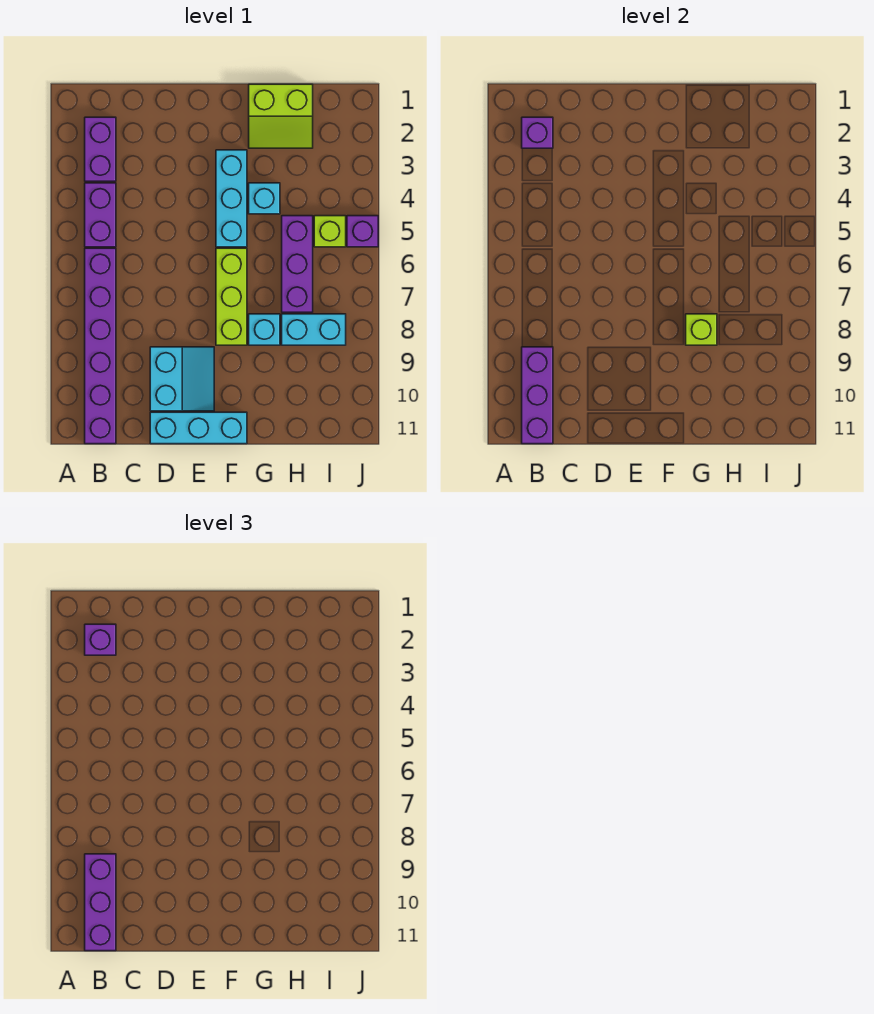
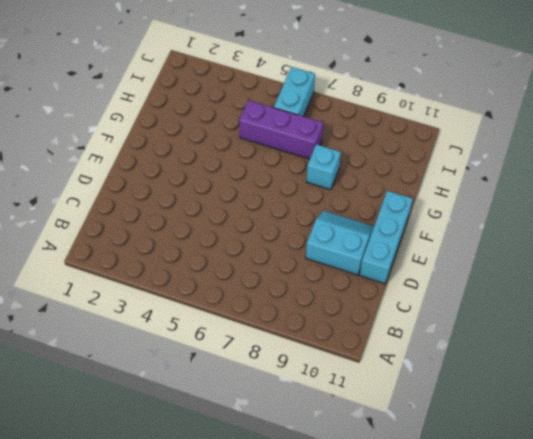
cyan 1x2 brick [274,67,315,117] -> cyan 1x2 brick moved to [282,314,346,345]
none -> purple 1x2 brick [85,117,116,181]
none -> purple 1x2 brick [85,183,116,247]
none -> purple 1x6 brick [85,248,116,444]

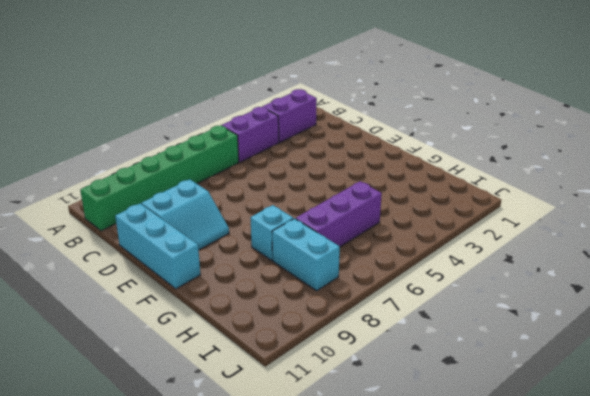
green 1x6 brick [80,126,239,231] -> purple 1x6 brick [85,248,116,444]
none -> cyan 1x3 brick [216,150,247,247]
none -> lime 1x3 brick [216,248,247,345]
none -> lime 2x2 slope [249,84,313,148]

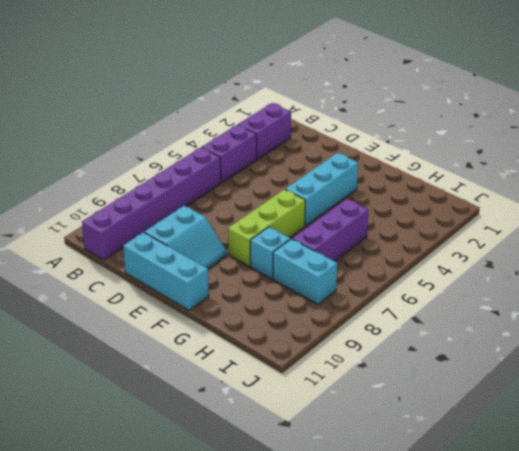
none -> lime 2x2 slope [249,84,313,148]
none -> cyan 1x1 brick [249,183,280,214]
none -> lime 1x1 brick [314,216,346,247]

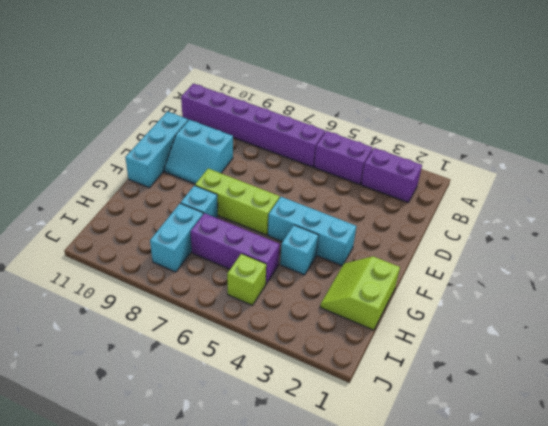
none -> purple 1x1 brick [347,216,378,247]
none -> purple 1x1 brick [522,117,553,148]
none -> purple 1x3 brick [522,347,553,444]

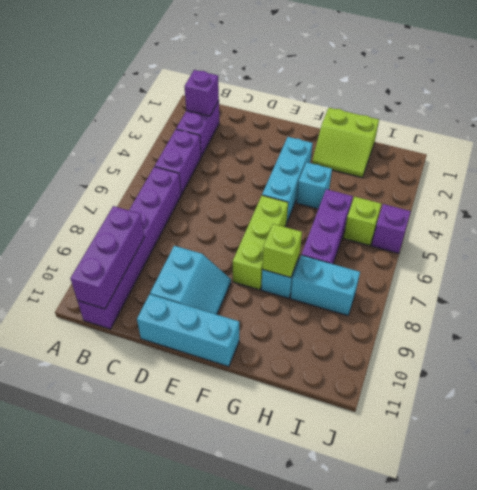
none -> purple 1x1 brick [85,624,116,655]
none -> purple 1x3 brick [85,854,116,951]

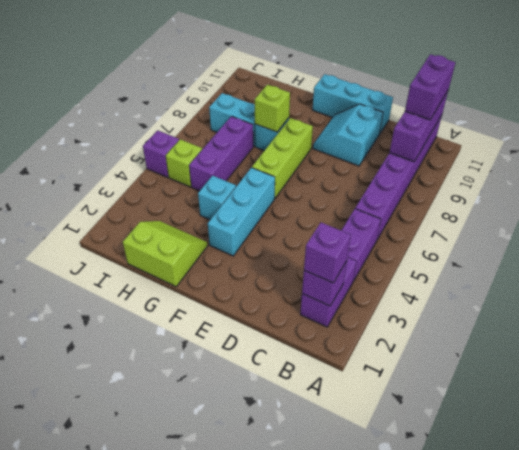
purple 1x2 brick [405,54,456,120] -> purple 1x3 brick [85,854,116,951]

